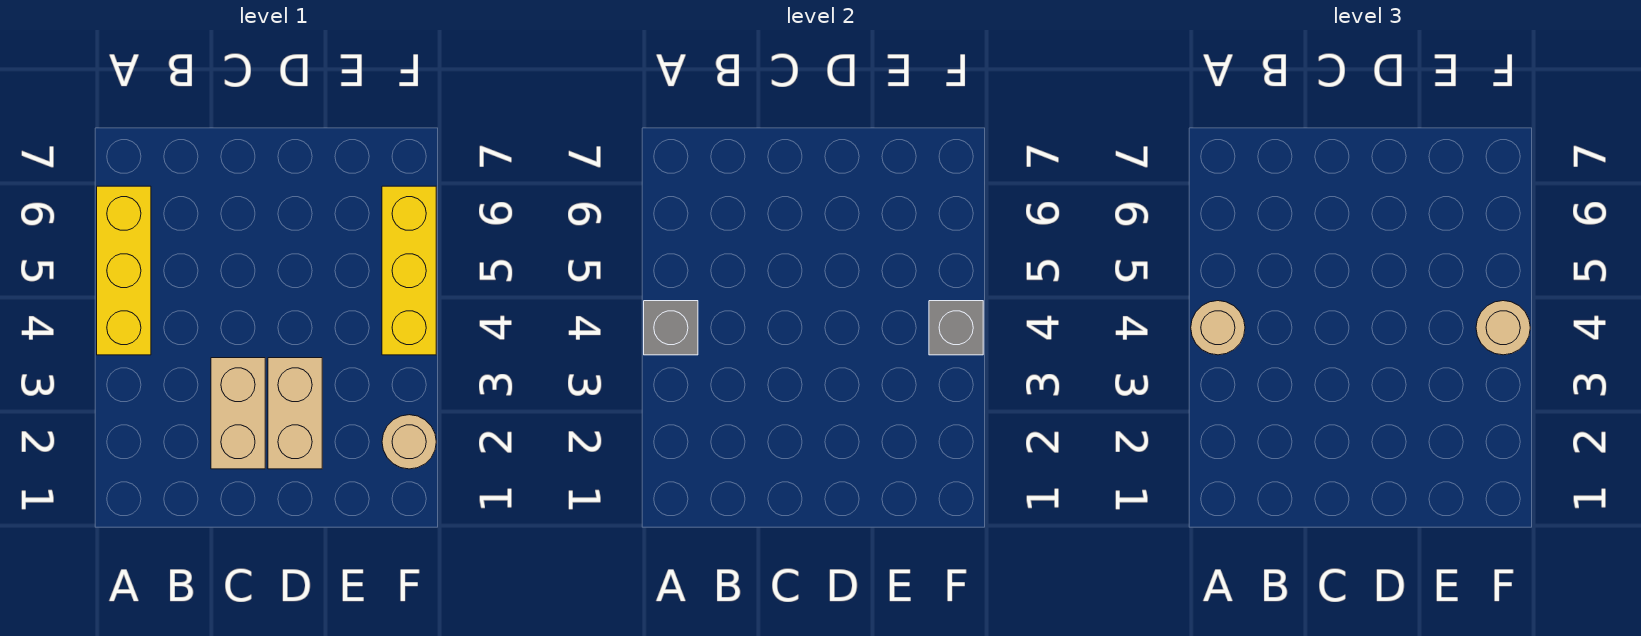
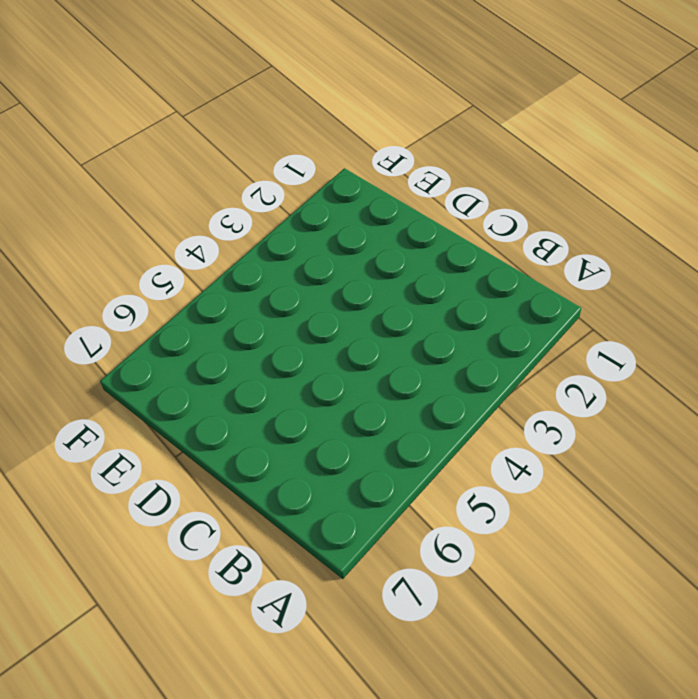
none -> yellow 1x3 brick [97,186,151,355]
none -> tan 1x2 brick [211,358,265,469]

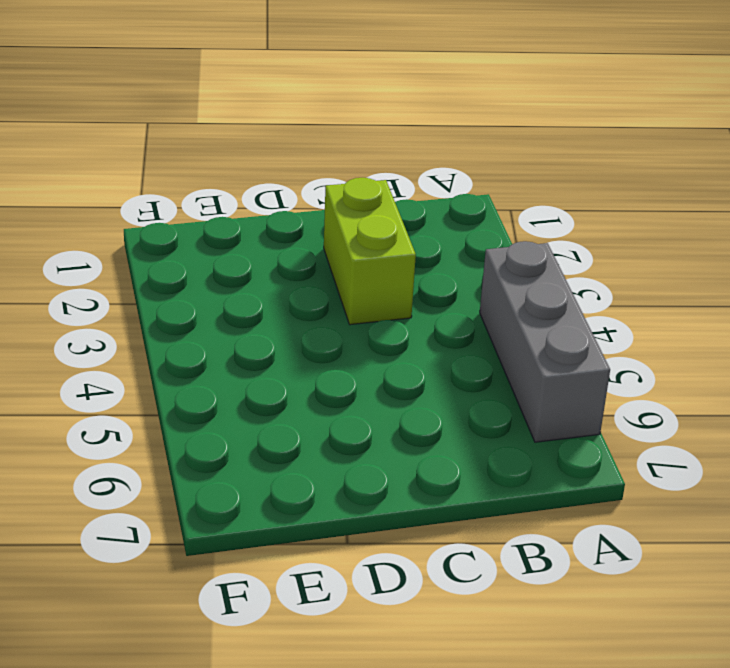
grey 1x3 brick [480,241,610,442] -> yellow 1x3 brick [97,186,151,355]
lime 1x2 brick [324,178,416,325] -> tan 1x2 brick [211,358,265,469]
none -> tan 1x2 brick [268,358,322,469]
none -> tan 1x1 round brick [382,415,436,469]

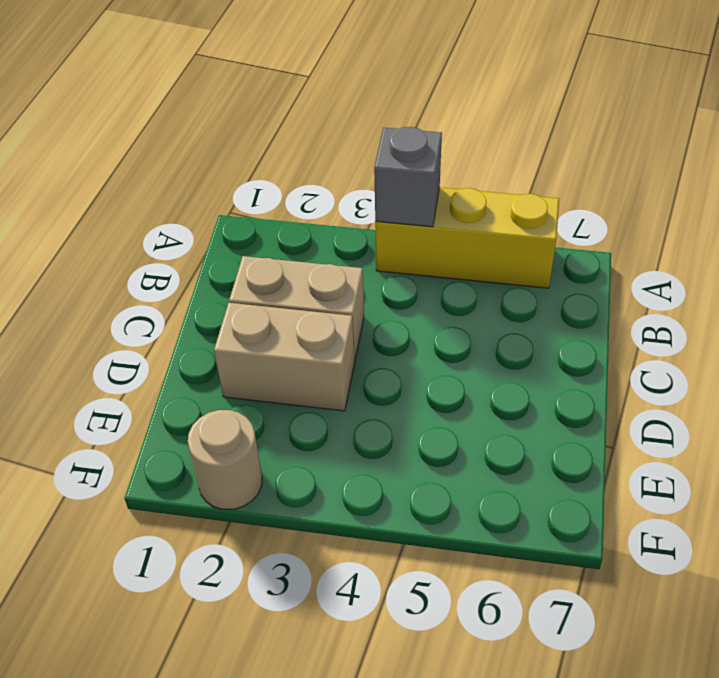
none -> yellow 1x3 brick [382,186,436,355]
none -> grey 1x1 brick [929,301,983,355]

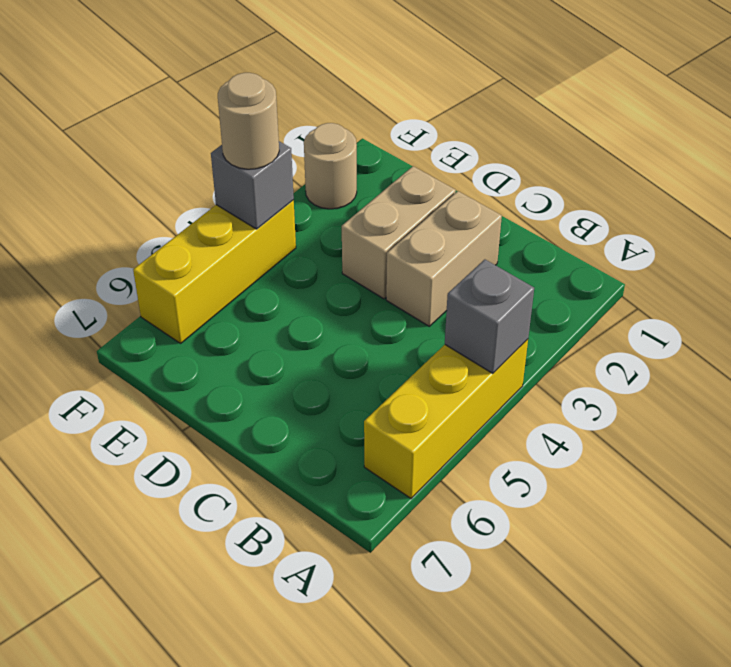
none -> tan 1x1 round brick [1191,301,1245,355]

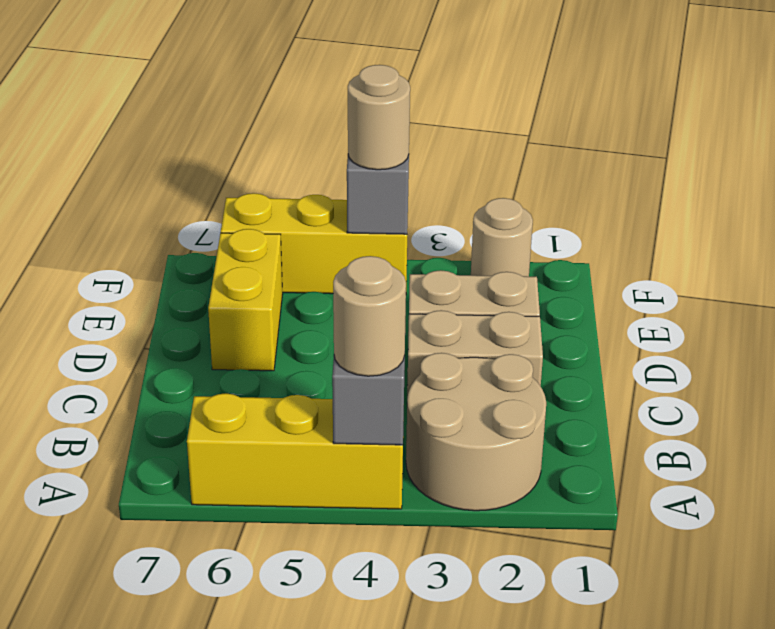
tan 2x2 round brick [406,353,546,511] -> none
yellow 1x2 brick [208,229,283,371] -> none

